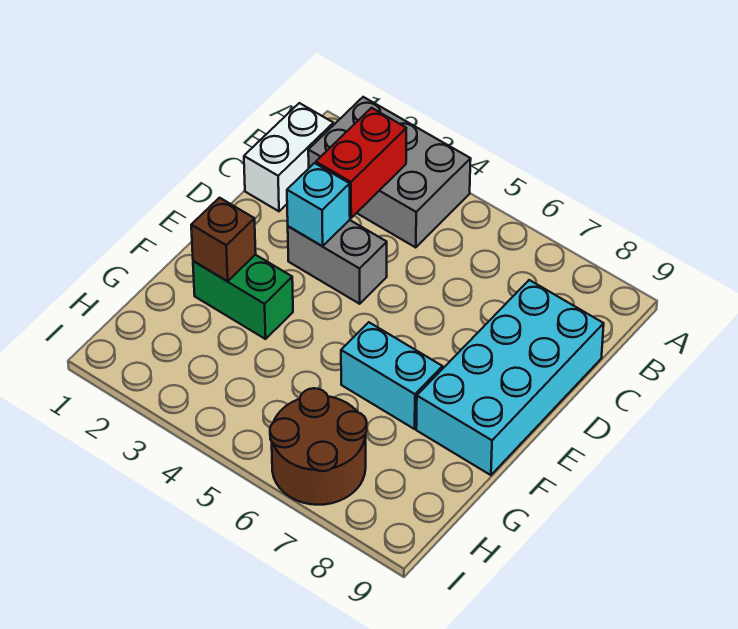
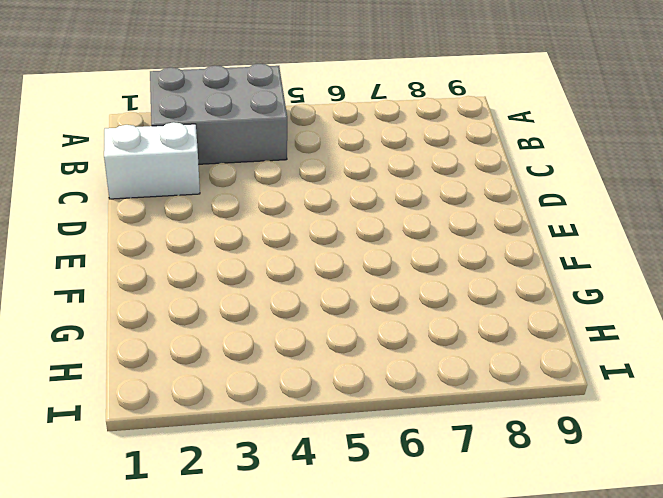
white 1x2 brick [104,122,200,199] -> white 1x2 brick turned to [244,103,333,211]
none -> cyan 2x4 brick [416,280,604,475]
none -> grey 1x2 brick [288,220,387,304]

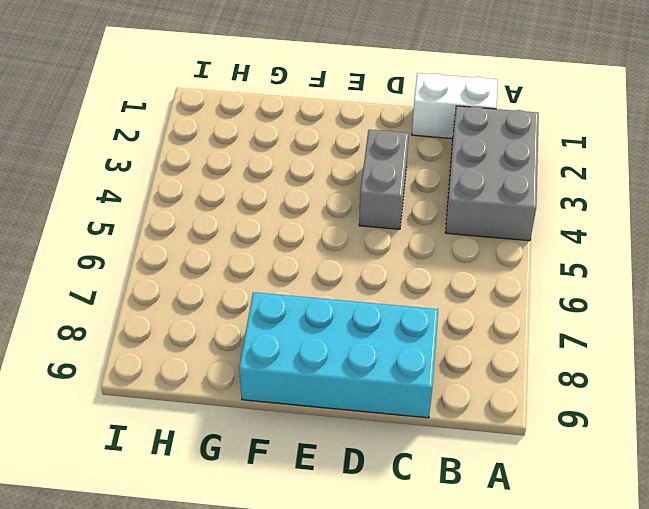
none -> green 1x2 brick [193,255,293,339]
none -> cyan 1x2 brick [341,322,443,429]

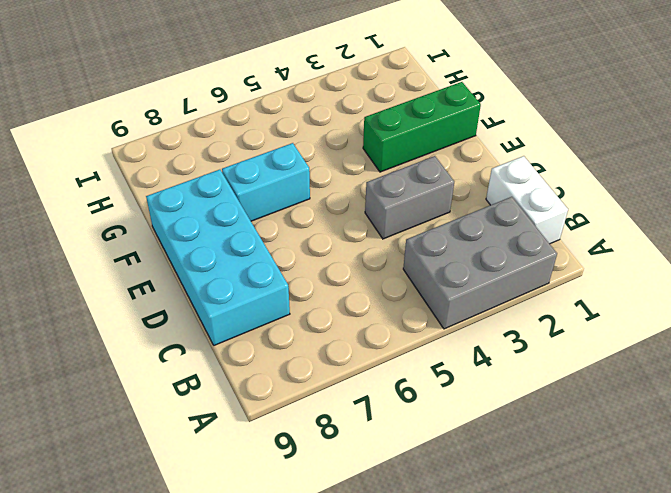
green 1x3 brick [363,82,481,172] -> green 1x2 brick [193,255,293,339]
none -> brown 2x2 round brick [270,388,367,505]
none -> red 1x2 brick [316,108,406,218]

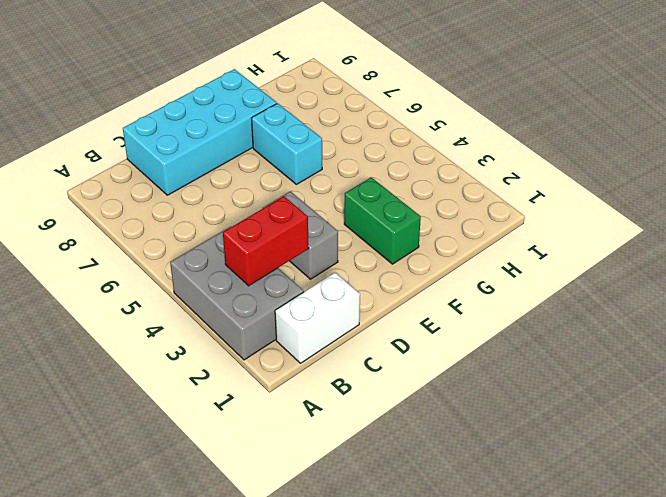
none -> brown 2x2 round brick [270,388,367,505]
none -> cyan 1x1 brick [287,163,350,246]

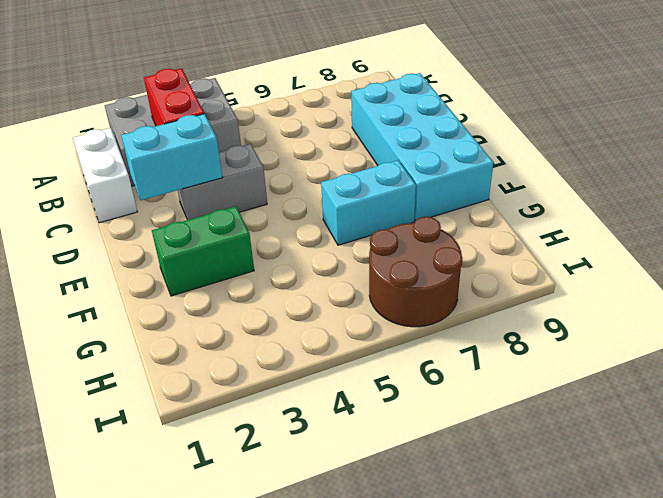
cyan 1x2 brick [121,114,223,200] -> cyan 1x1 brick [287,163,350,246]
none -> brown 1x1 brick [191,198,256,281]

